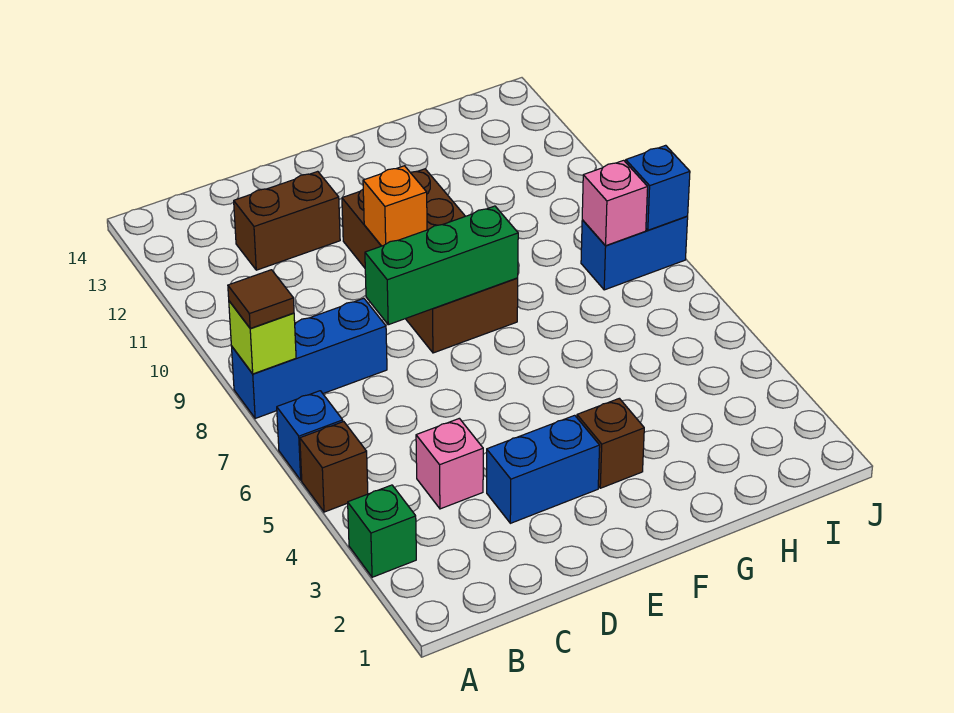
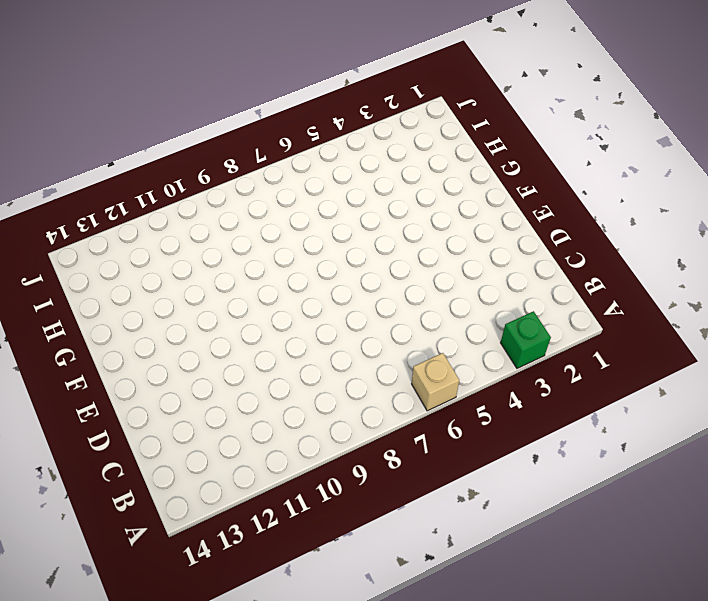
tan 1x1 brick [412,353,459,411] -> blue 1x1 brick [277,391,343,480]
none -> brown 1x1 brick [300,422,368,512]
none -> blue 1x3 brick [231,298,387,418]
none -> pink 1x1 brick [416,418,483,509]

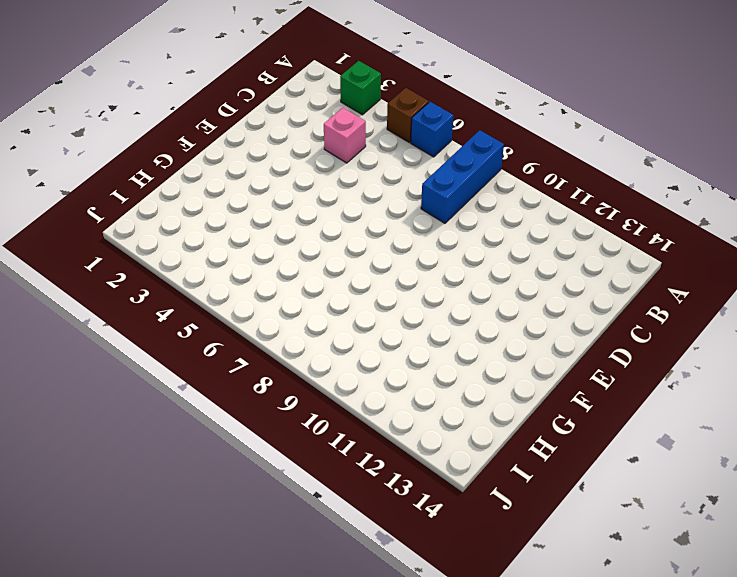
none -> brown 1x2 brick [234,171,340,270]
none -> blue 1x2 brick [487,415,600,523]
none -> brown 2x4 brick [342,169,518,353]

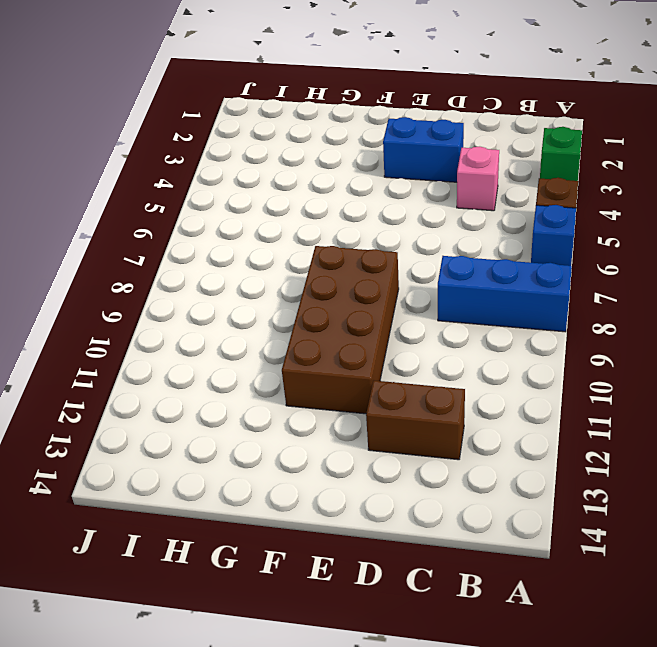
none -> brown 1x1 brick [577,398,644,488]
none -> blue 1x2 brick [581,217,688,290]
none -> lime 1x1 brick [229,301,296,374]

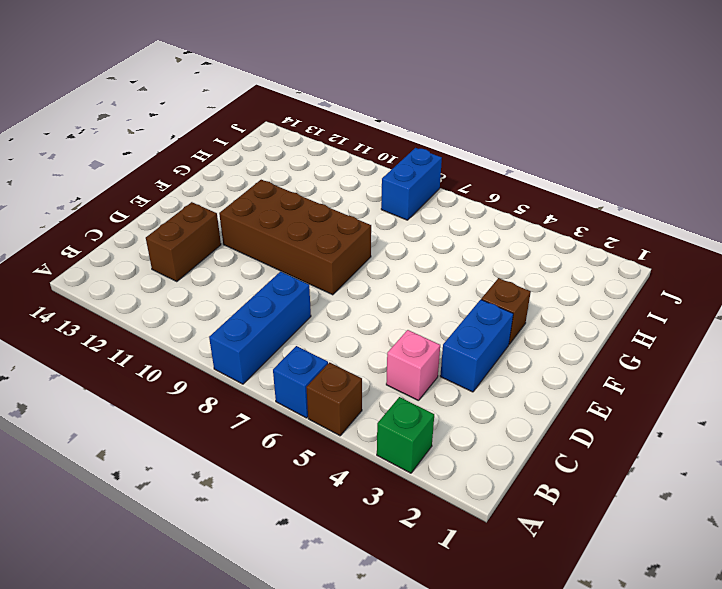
none -> lime 1x1 brick [229,301,296,374]
none -> green 1x3 brick [365,206,518,325]
none -> orange 1x1 brick [363,166,427,246]

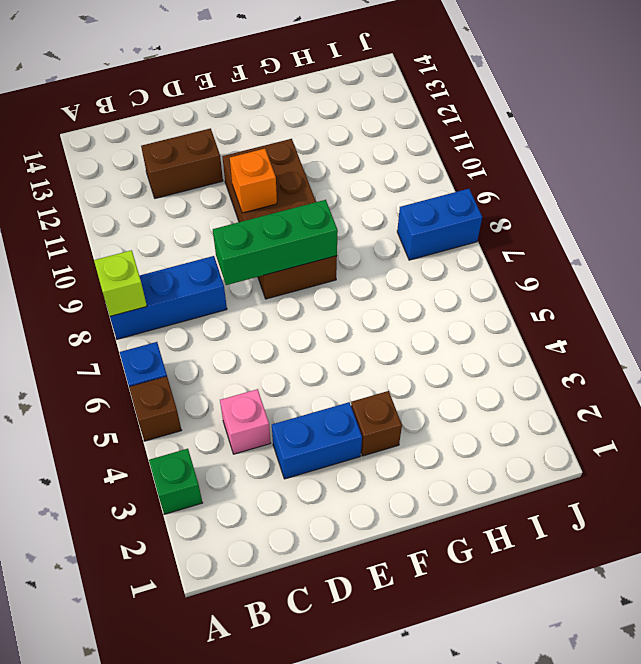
none -> pink 1x1 brick [582,160,648,246]
none -> blue 1x1 brick [626,145,690,230]
none -> brown 1x1 tile [228,270,294,328]

